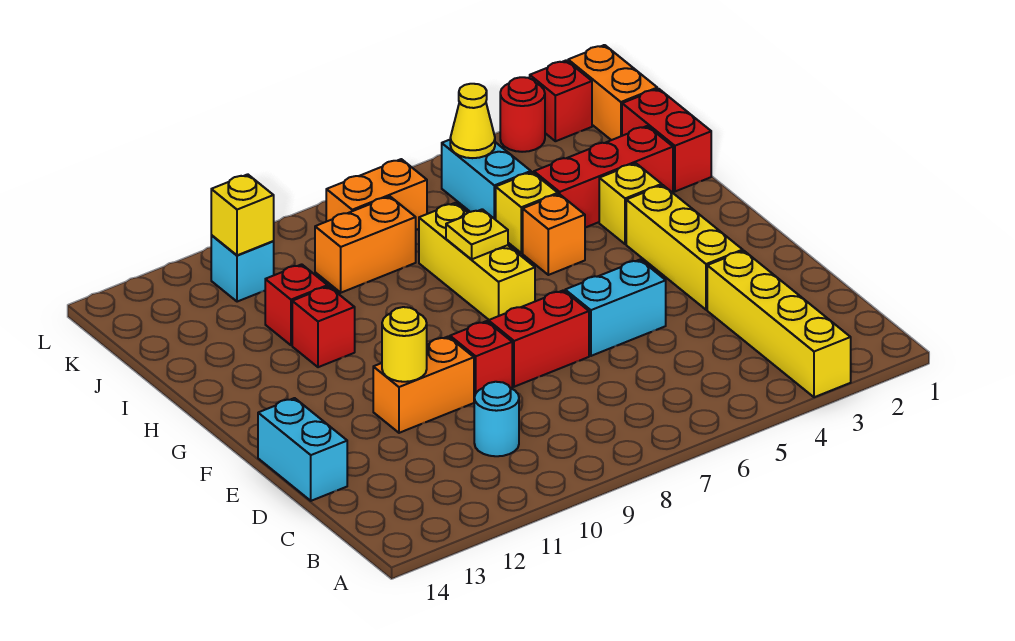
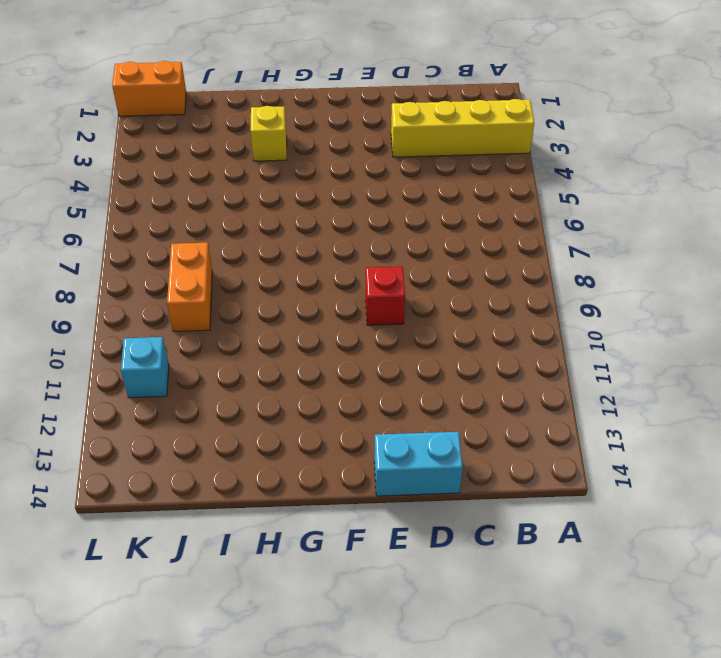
none -> cyan 1x1 round brick [474,382,519,456]
none -> yellow 1x3 brick [626,185,743,310]
none -> cyan 1x2 brick [565,260,666,356]

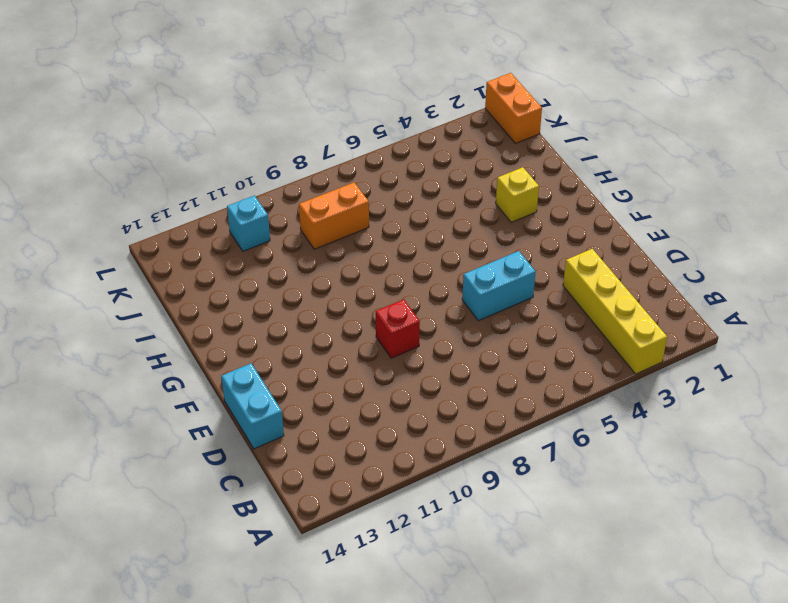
none -> cyan 1x1 round brick [474,382,519,456]
none -> yellow 1x3 brick [626,185,743,310]
none -> red 1x2 brick [488,290,589,387]

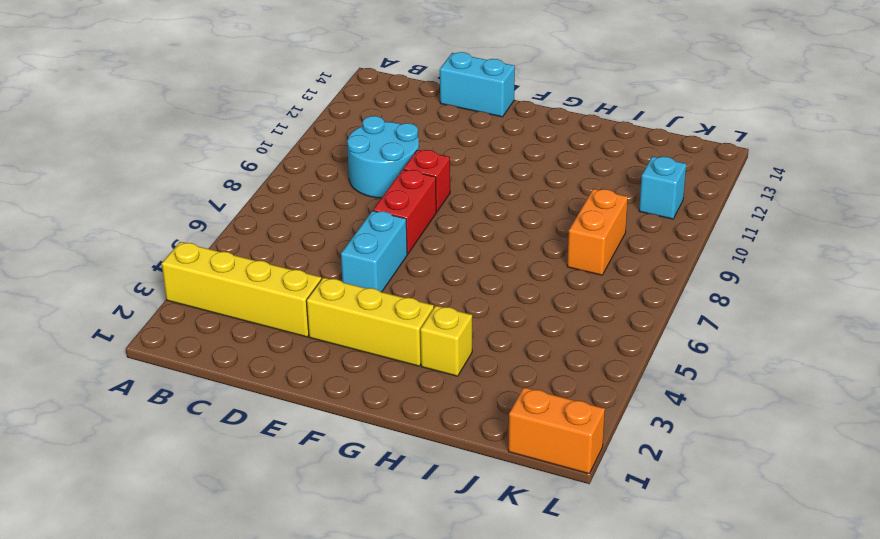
cyan 2x2 round brick [347,116,419,198] -> cyan 1x1 round brick [474,382,519,456]
none -> orange 1x2 brick [373,337,474,433]
none -> yellow 1x3 brick [419,203,535,320]
none -> orange 1x1 brick [523,194,585,275]

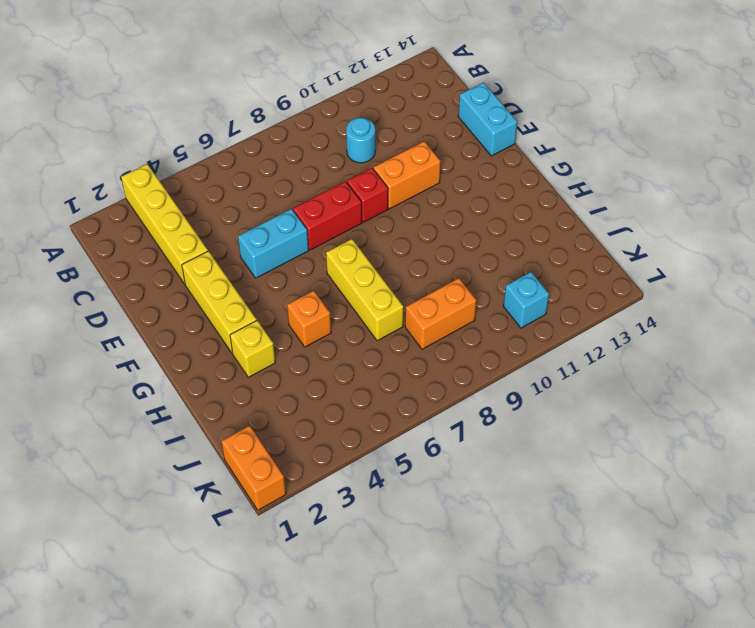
none -> red 1x1 brick [292,286,355,367]
none -> red 1x2 brick [622,89,711,191]
none -> red 1x3 brick [534,126,673,227]

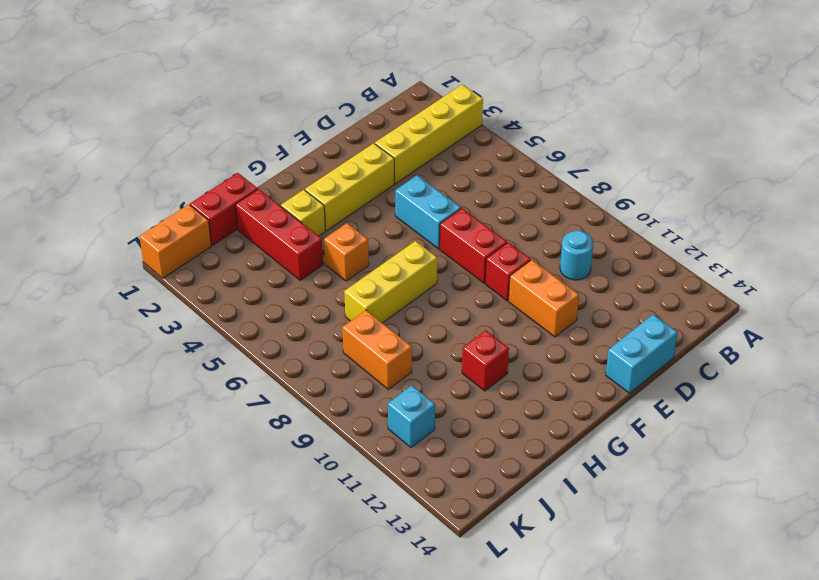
none -> yellow 1x1 brick [496,172,558,253]
none -> red 1x1 brick [265,264,328,345]
none -> cyan 1x2 brick [442,140,531,220]

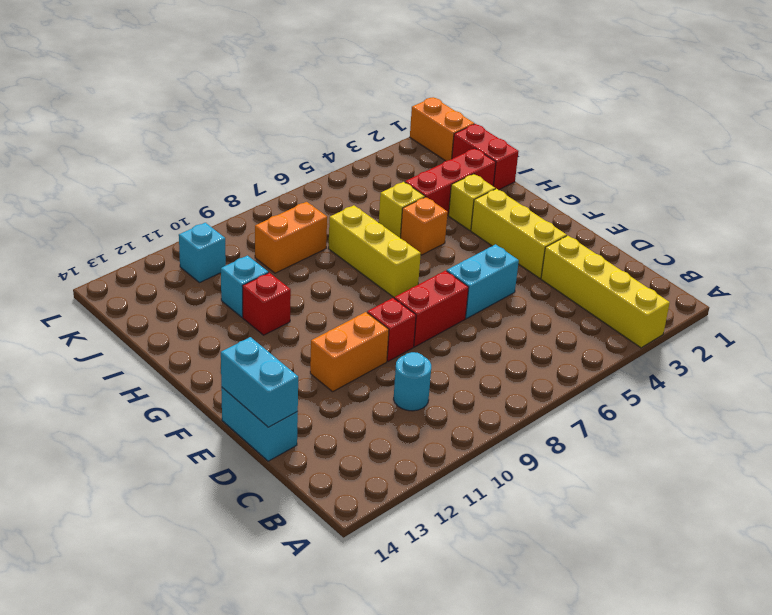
cyan 1x2 brick [221,337,298,427] -> cyan 1x2 brick moved to [442,140,531,220]
cyan 1x1 brick [221,256,268,317] -> red 1x1 brick [265,264,328,345]
none -> orange 1x2 brick [326,159,427,230]
none -> red 1x1 brick [530,60,592,141]
none -> red 1x1 round brick [500,77,545,152]

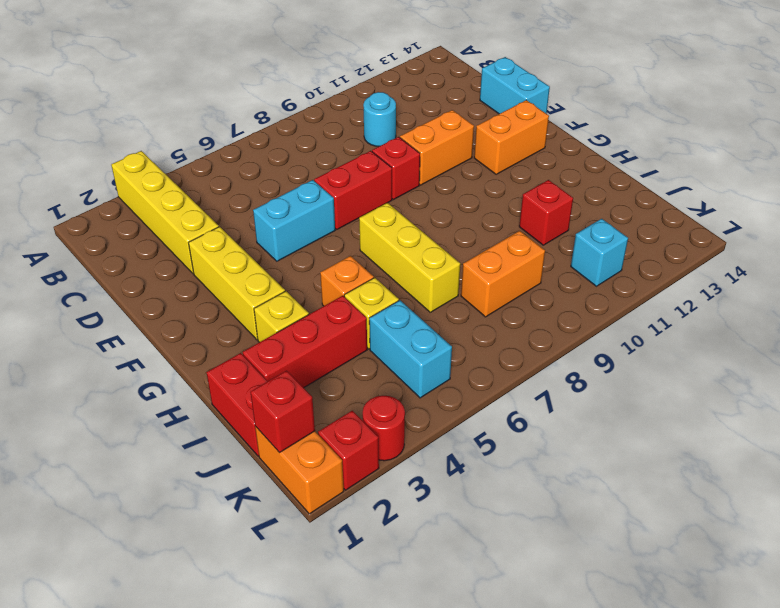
orange 1x2 brick [474,100,549,174] -> orange 1x2 brick moved to [326,159,427,230]
red 1x1 brick [250,371,315,453] -> red 1x1 brick moved to [292,286,355,367]
none -> yellow 1x1 round brick [382,307,427,382]
none -> yellow 1x1 plate [446,209,508,259]
none -> yellow 1x1 cone [450,84,495,158]

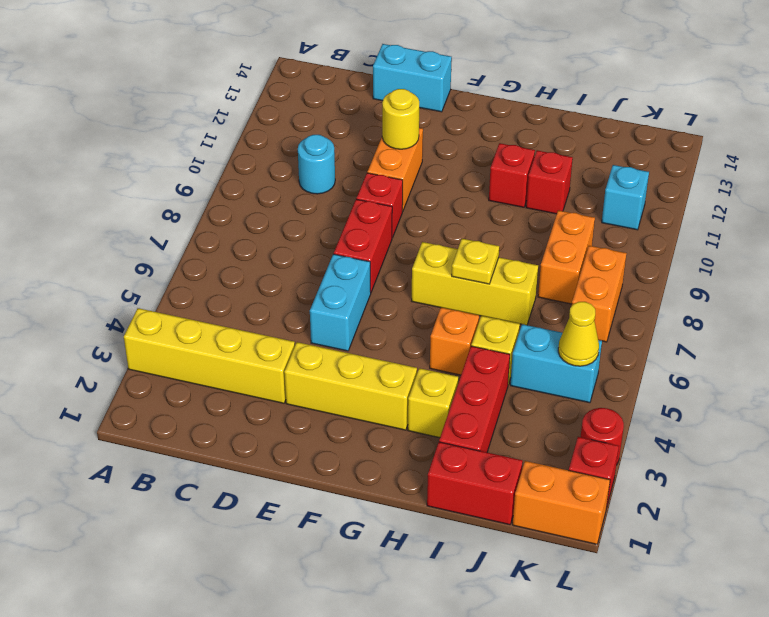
none -> yellow 1x1 brick [211,174,274,255]

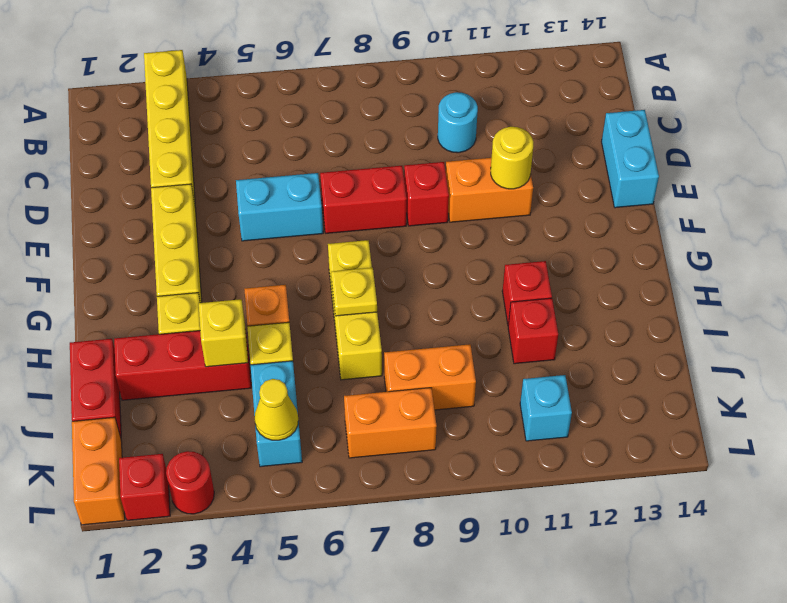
yellow 1x1 brick [199,299,248,367] -> yellow 1x1 brick moved to [211,174,274,255]

